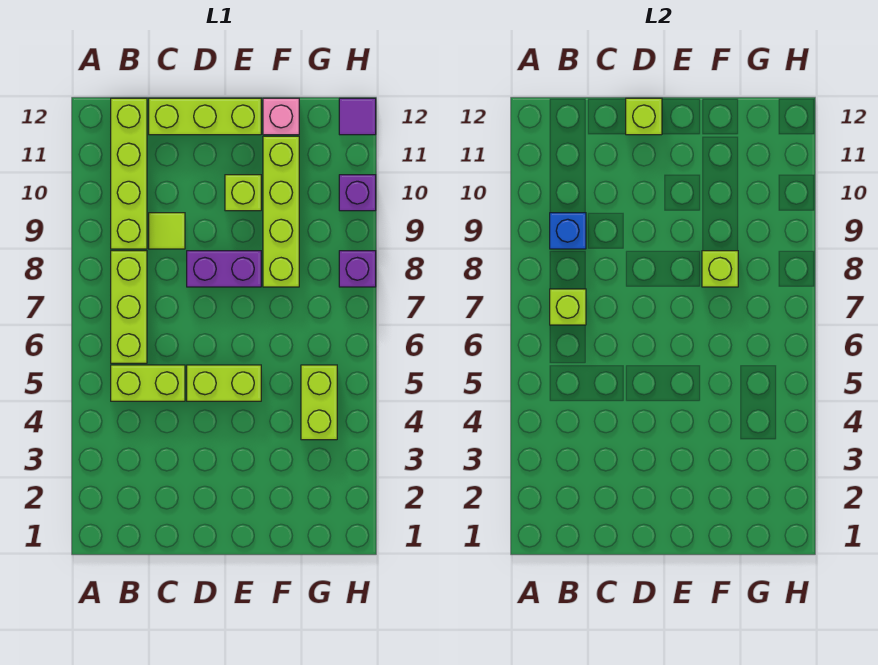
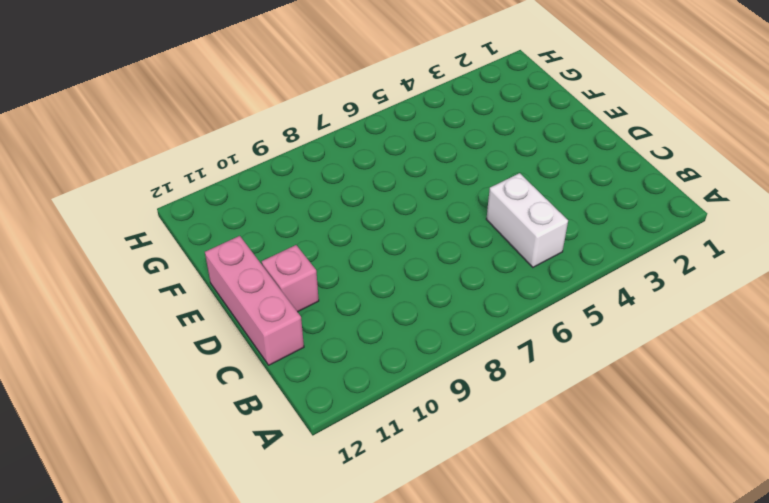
white 1x2 brick [486,173,568,267] -> lime 1x2 brick [111,365,185,401]
pink 1x3 brick [205,236,304,365] -> lime 1x3 brick [149,98,261,135]
pink 1x1 brick [262,245,319,312] -> pink 1x1 brick moved to [263,98,299,135]
none -> lime 1x3 brick [111,251,147,363]
none -> lime 1x4 brick [111,98,147,249]
none -> lime 1x1 tile [149,213,185,249]

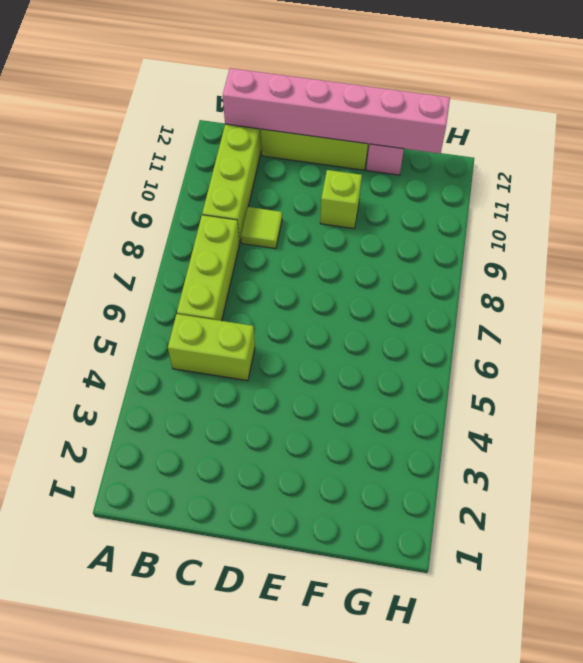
pink 1x6 brick [223,68,450,154] -> lime 1x1 brick [626,98,662,135]
none -> lime 1x2 brick [187,365,261,401]
none -> purple 1x2 brick [187,251,261,287]
none -> lime 1x4 brick [263,136,299,287]

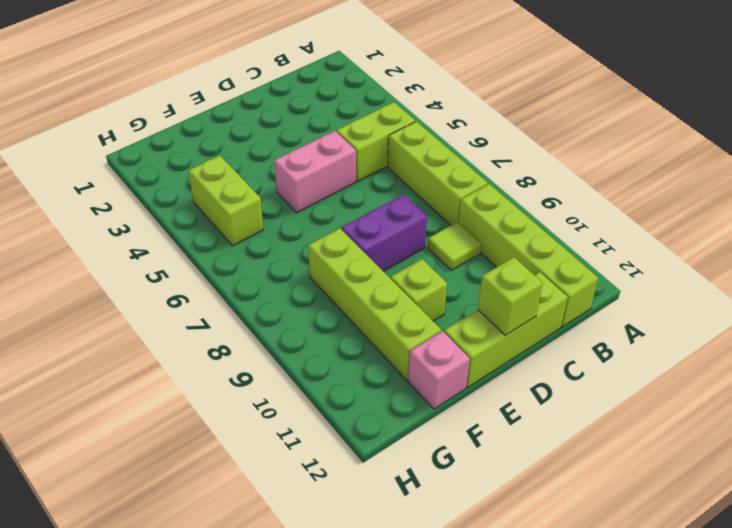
pink 1x2 brick [274,131,356,213] -> lime 1x2 brick [187,365,261,401]
none -> purple 1x1 brick [339,251,376,287]
none -> purple 1x1 brick [339,175,376,211]
none -> purple 1x1 tile [339,98,376,135]

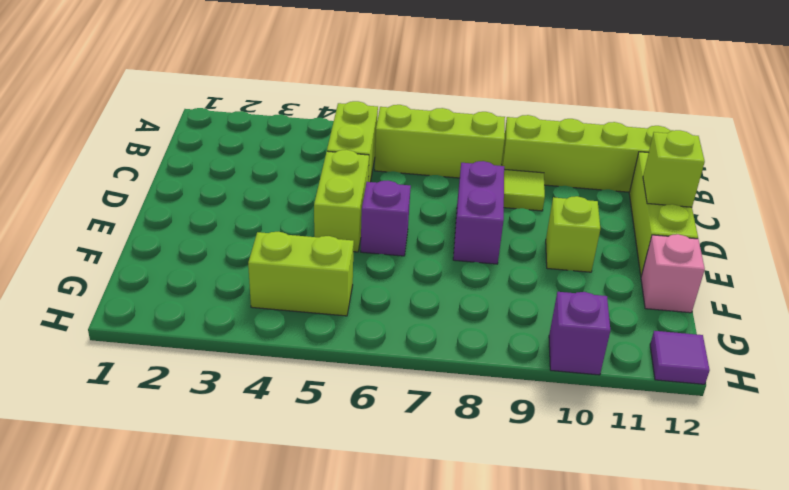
purple 1x1 brick [361,181,411,256] -> purple 1x1 brick moved to [339,251,376,287]
none -> lime 1x4 brick [263,136,299,287]
none -> lime 1x1 brick [550,289,586,325]
none -> blue 1x1 brick [550,213,586,249]

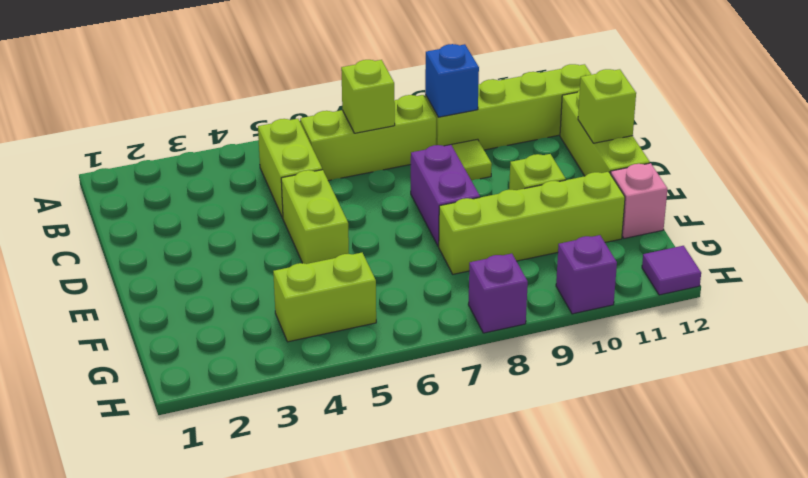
none -> lime 1x1 brick [702,251,738,287]

